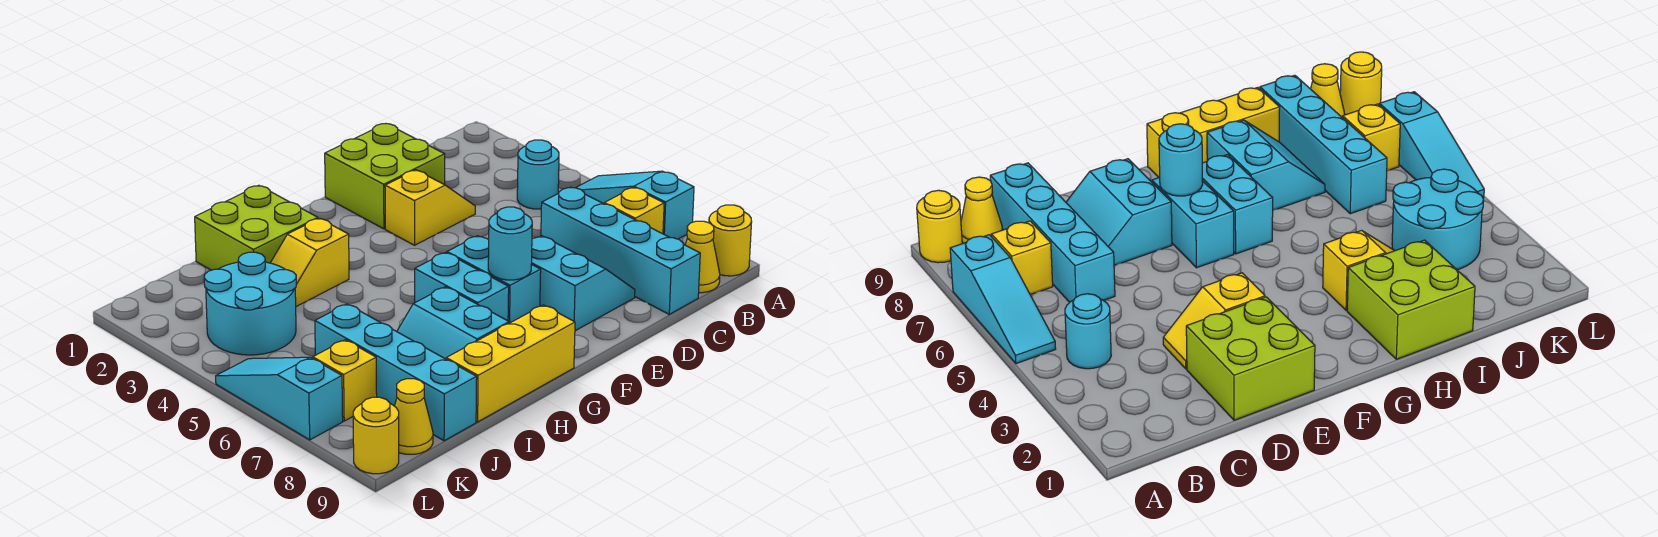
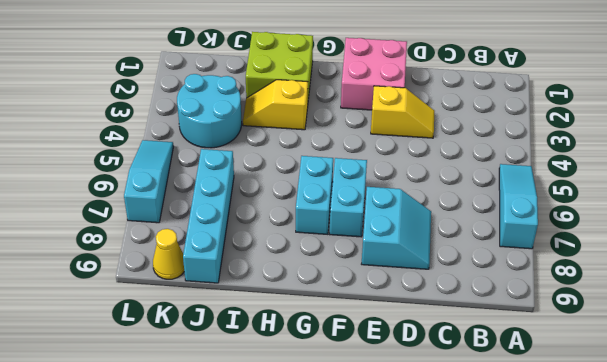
pink 2x2 brick [341,38,407,110] -> lime 2x2 brick [325,124,445,229]
none -> yellow 1x1 round brick [709,205,752,276]
none -> cyan 1x1 round brick [517,140,559,209]
none -> yellow 1x1 brick [604,187,664,234]

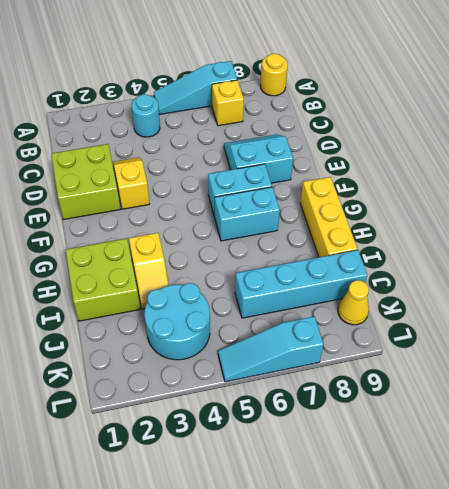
none -> yellow 1x1 cone [685,221,720,293]
none -> cyan 1x4 brick [541,187,700,314]
none -> cyan 2x2 slope [397,287,509,359]

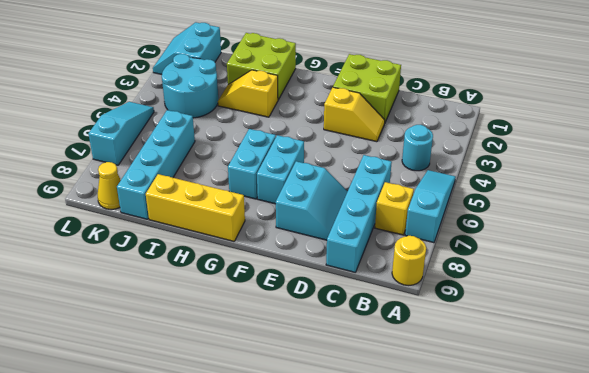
cyan 2x2 slope [153,22,221,75] -> cyan 2x2 slope moved to [397,287,509,359]
none -> yellow 1x1 cone [685,221,720,293]
none -> yellow 1x1 brick [313,340,377,421]
none -> yellow 1x1 round brick [353,397,399,474]

